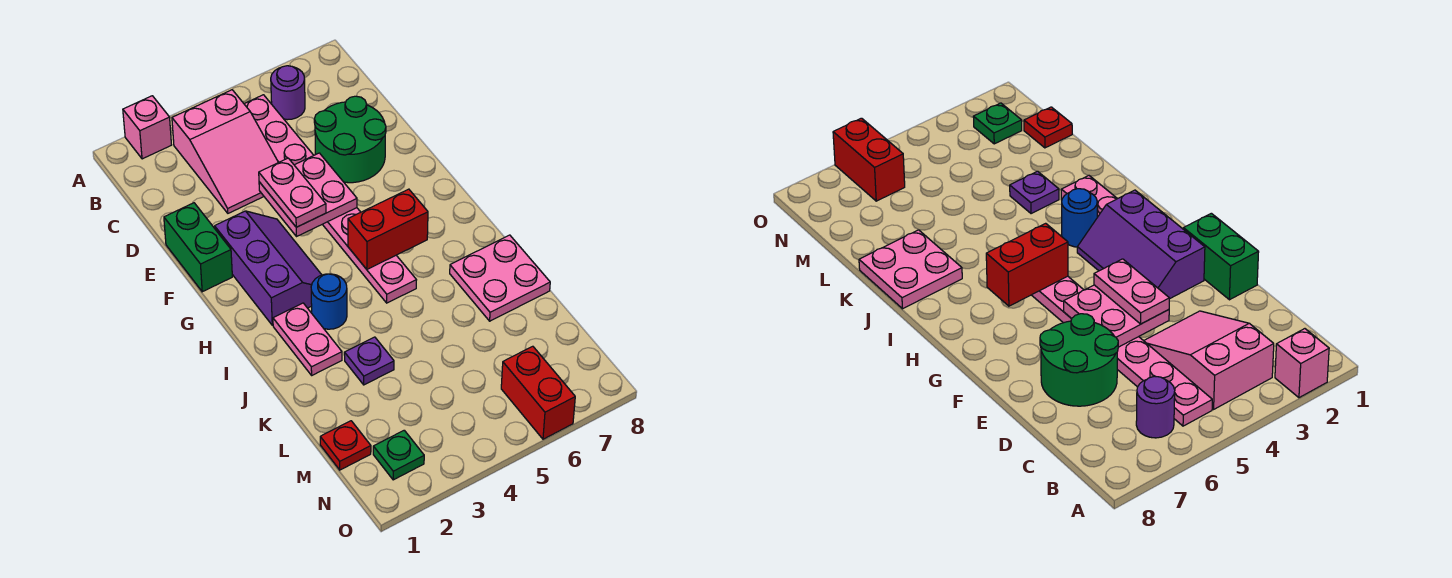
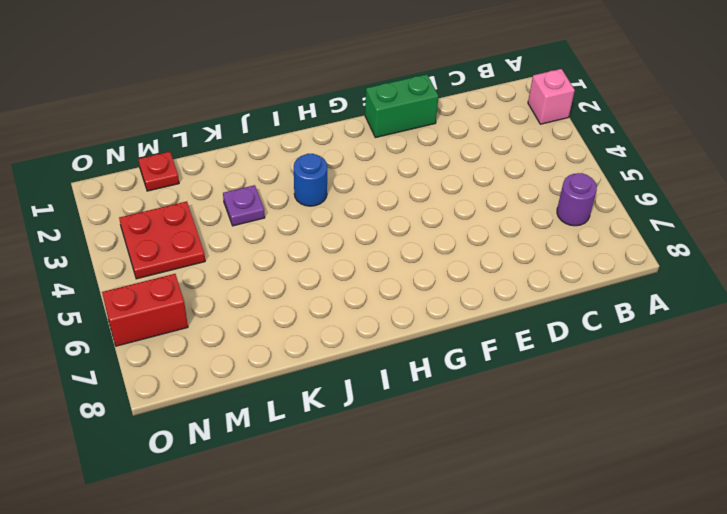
red 2x2 plate [119,201,205,279] -> none
none -> pink 2x3 slope [172,90,278,213]
none -> pink 1x8 plate [244,95,416,303]
none -> green 2x2 round brick [314,96,386,183]

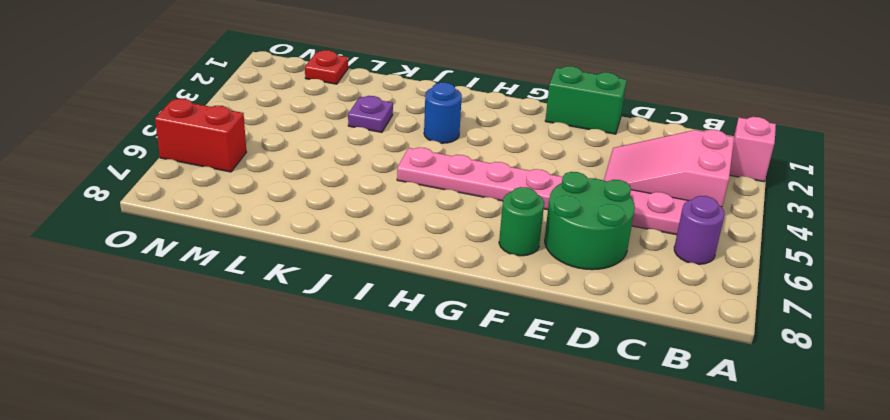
green 1x1 round brick [499,187,544,256] -> none
none -> purple 2x3 slope [215,211,322,325]
none -> pink 1x2 plate [273,303,342,375]
none -> pink 2x2 plate [450,235,550,321]

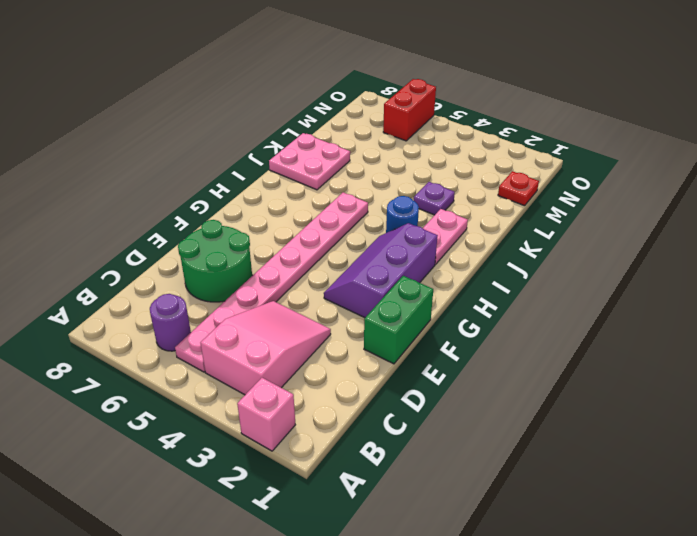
none -> green 1x1 plate [373,430,424,480]
none -> pink 2x2 plate [259,153,357,236]
none -> red 1x2 brick [348,189,428,269]

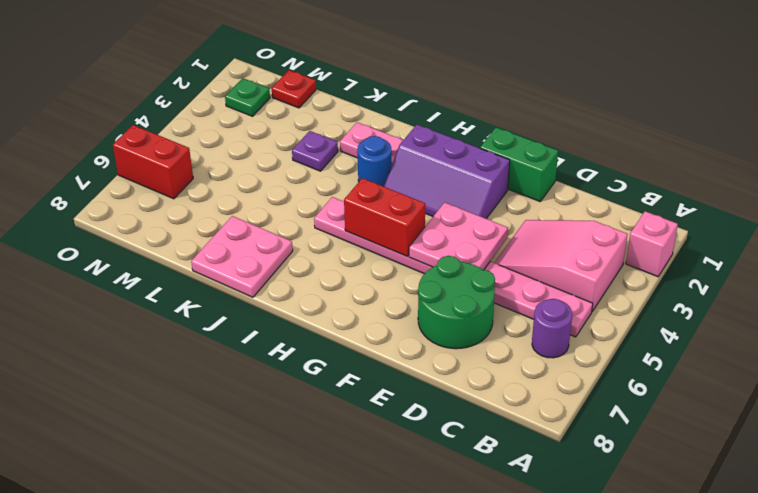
red 1x2 brick [344,178,425,256] -> red 1x2 brick turned to [348,189,428,269]
none -> pink 1x2 plate [259,158,326,227]

